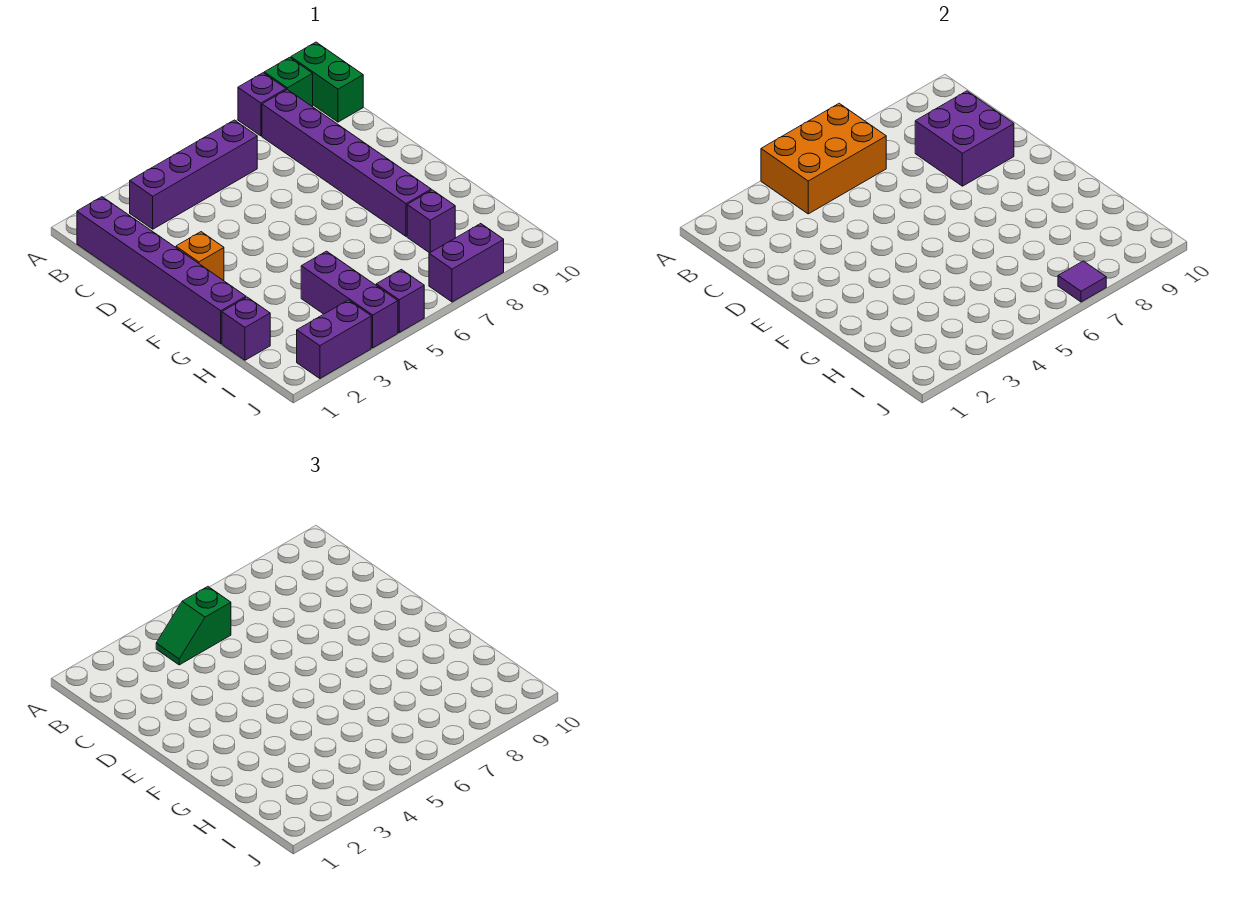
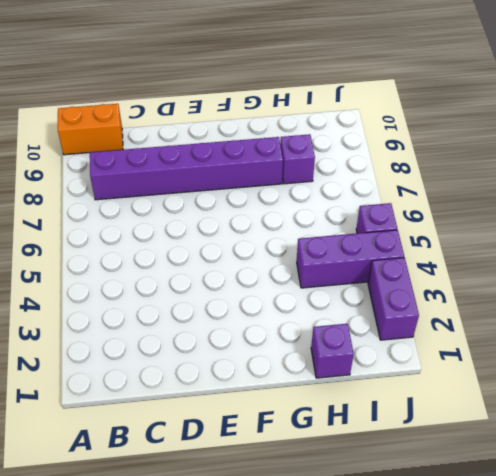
orange 1x2 brick [58,104,123,155] -> green 1x2 brick [291,42,363,122]
none -> purple 1x1 brick [238,73,286,136]
none -> green 1x1 brick [264,58,313,106]
none -> purple 1x6 brick [77,197,246,343]

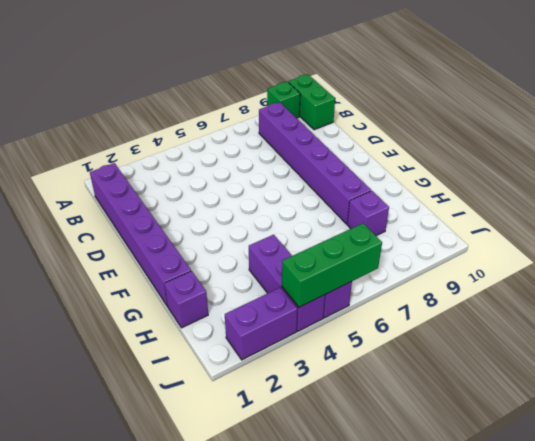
green 1x3 brick [282,223,382,307] -> none
none -> purple 1x1 brick [238,73,286,136]
none -> purple 1x4 brick [130,120,257,229]
none -> orange 1x1 brick [176,232,224,281]

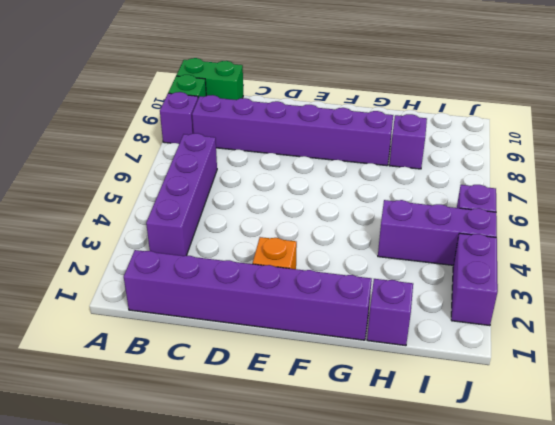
none -> purple 1x2 brick [429,224,504,302]
none -> orange 2x3 brick [761,103,886,214]
none -> purple 2x2 brick [915,91,1014,186]

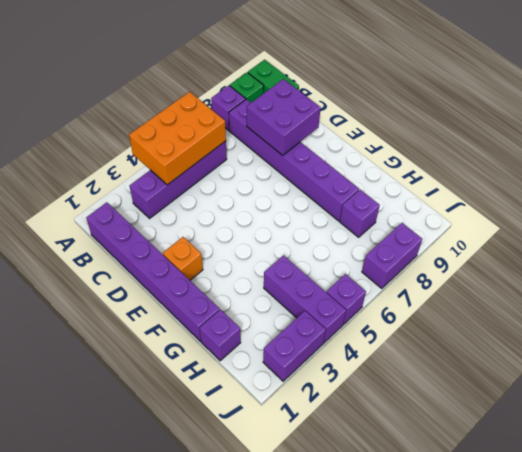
none -> purple 1x1 tile [1058,261,1106,302]
none -> green 1x2 slope [156,587,231,665]

